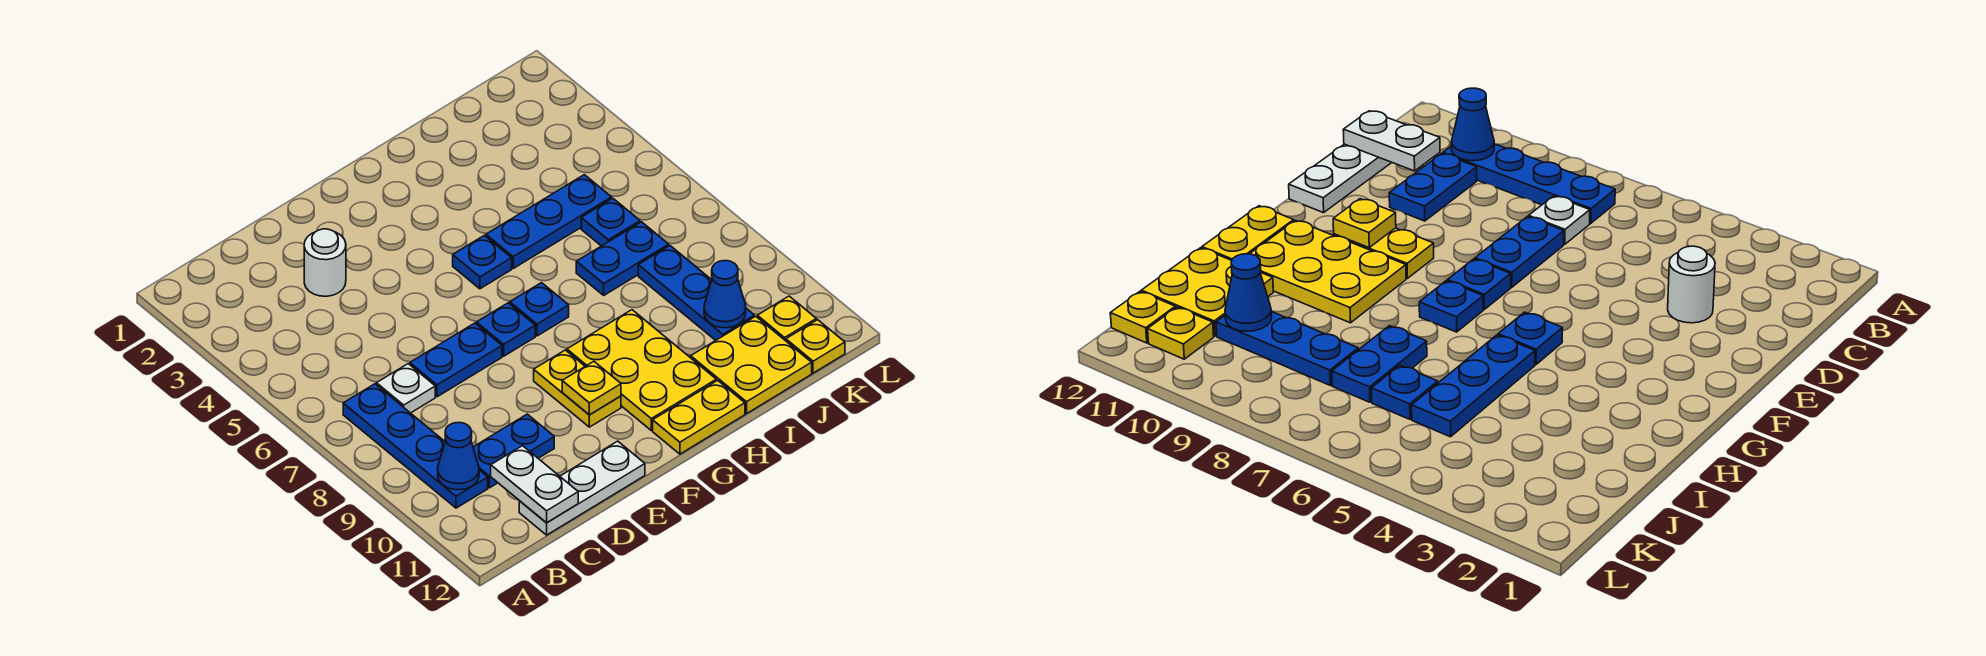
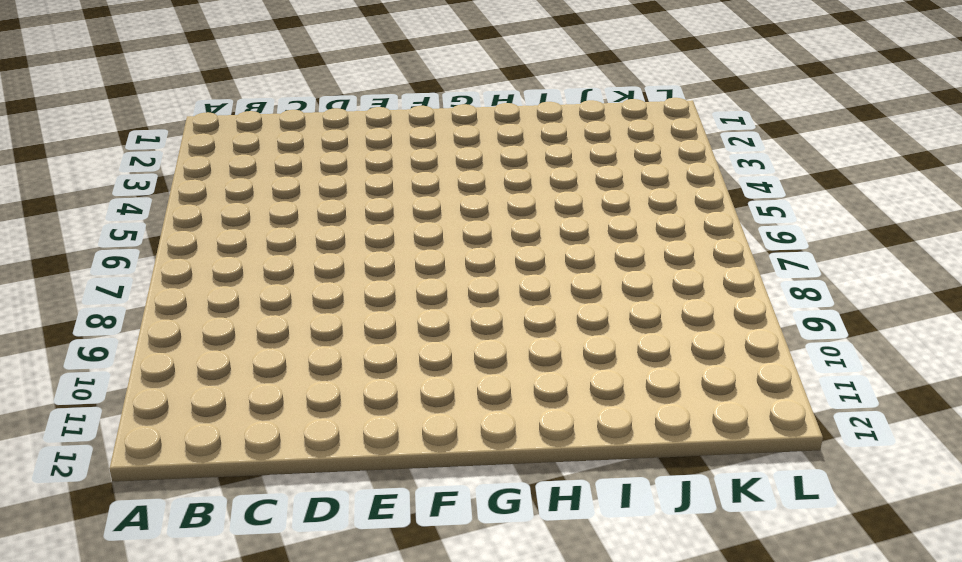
none -> blue 1x4 plate [343,384,488,508]
none -> white 1x1 plate [377,364,435,413]
none -> blue 1x2 plate [473,414,554,488]

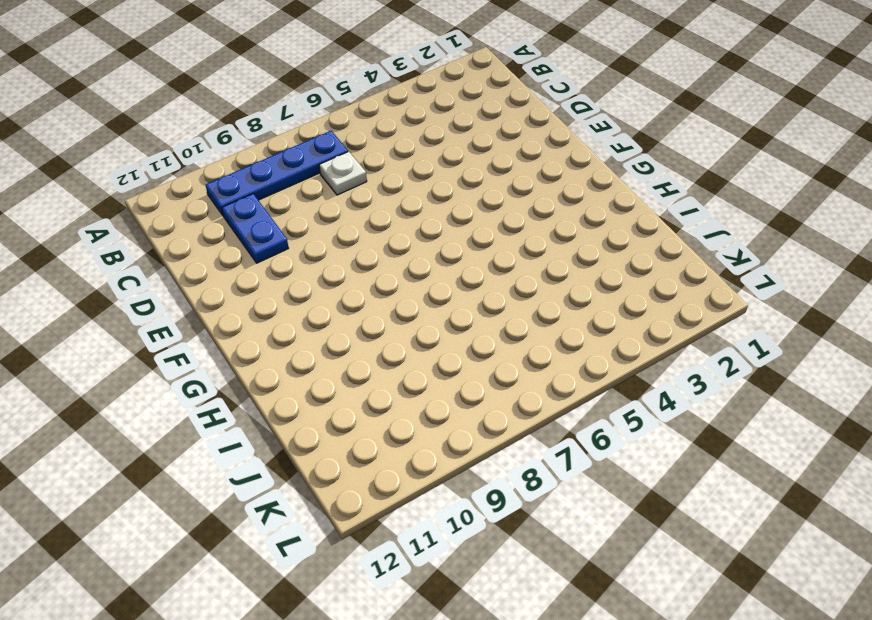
none -> white 1x3 plate [519,441,645,535]
none -> white 1x1 round brick [304,229,346,296]
none -> blue 1x2 plate [410,323,502,397]

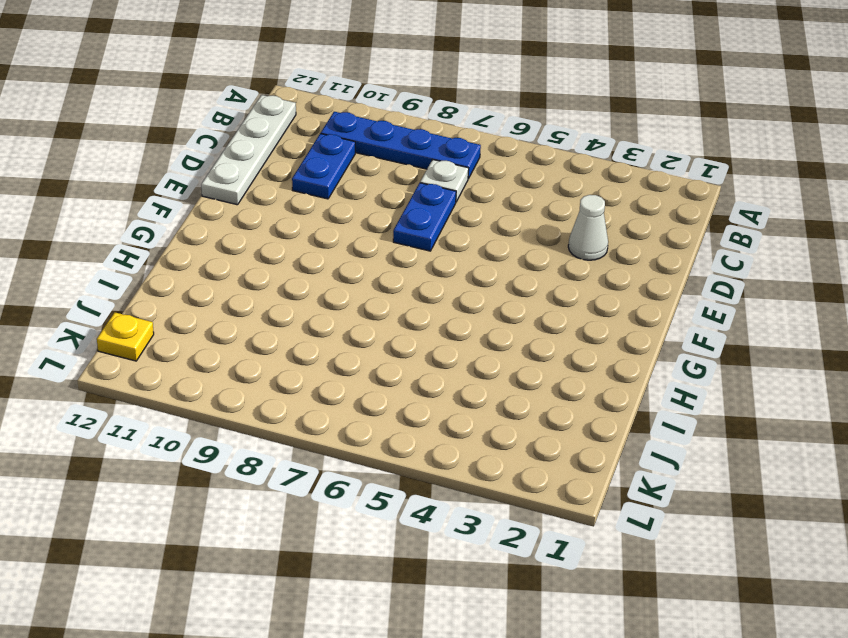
white 1x4 plate [201,95,296,205] -> white 1x3 plate [519,441,645,535]
white 1x1 cone [568,195,608,260] -> white 1x1 round brick [304,229,346,296]
none -> blue 1x1 plate [476,303,535,356]
none -> yellow 1x2 plate [534,350,621,427]
none -> blue 1x1 plate [453,235,512,289]

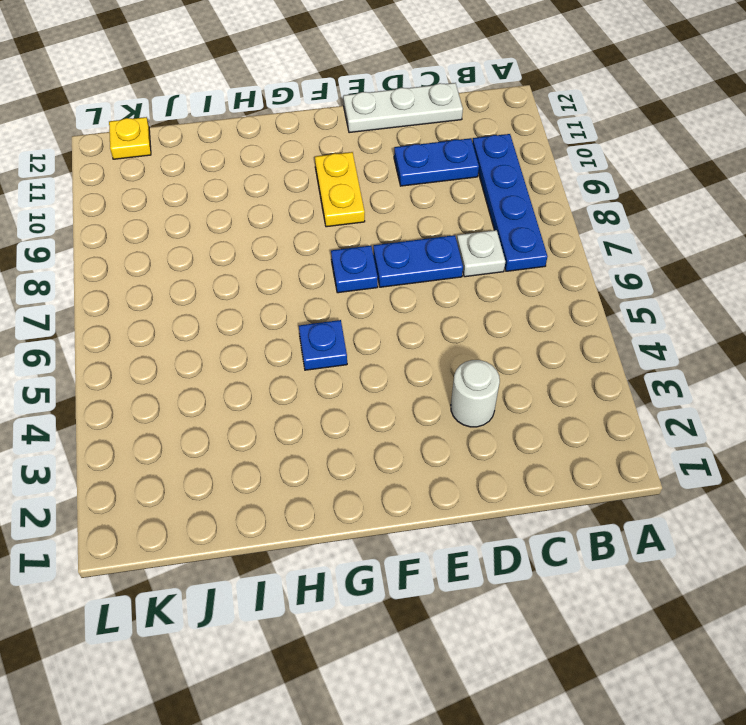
none -> blue 1x1 plate [510,283,569,336]
none -> yellow 2x3 plate [567,310,716,430]
none -> yellow 1x2 plate [653,380,745,454]

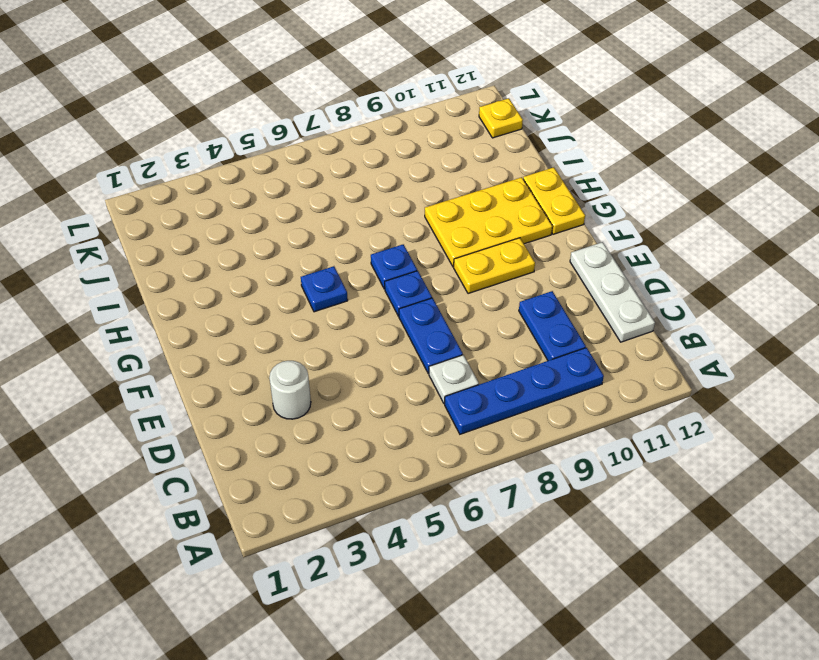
none -> blue 1x3 plate [486,175,612,268]
none -> blue 1x2 plate [576,222,669,295]
none -> yellow 2x2 plate [691,316,812,414]

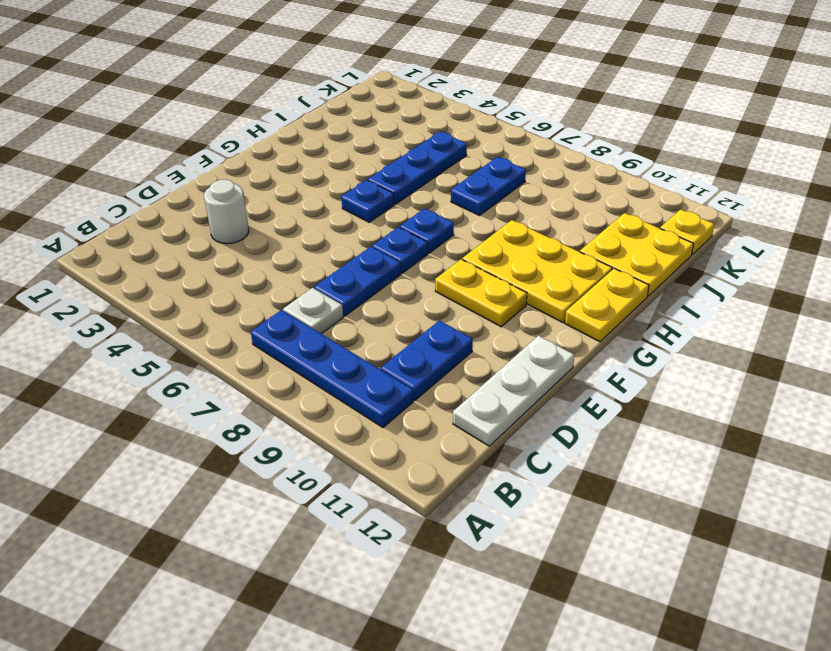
none -> blue 1x1 plate [581,198,640,246]
none -> blue 1x3 plate [638,246,754,340]
none -> yellow 1x1 plate [757,296,816,341]

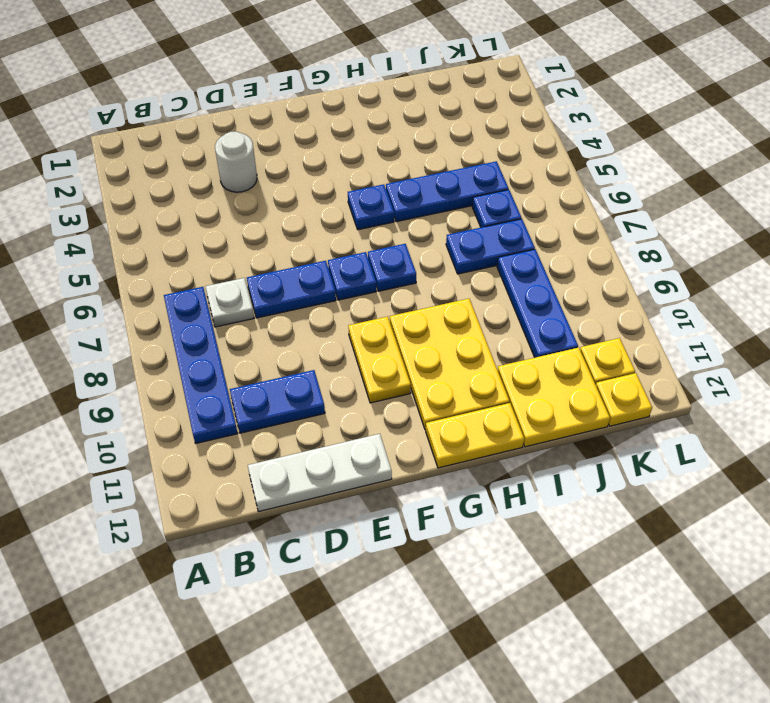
none -> blue 1x1 cone [438,423,479,490]
none -> white 1x2 plate [491,446,578,523]
none -> yellow 1x1 plate [562,361,621,415]

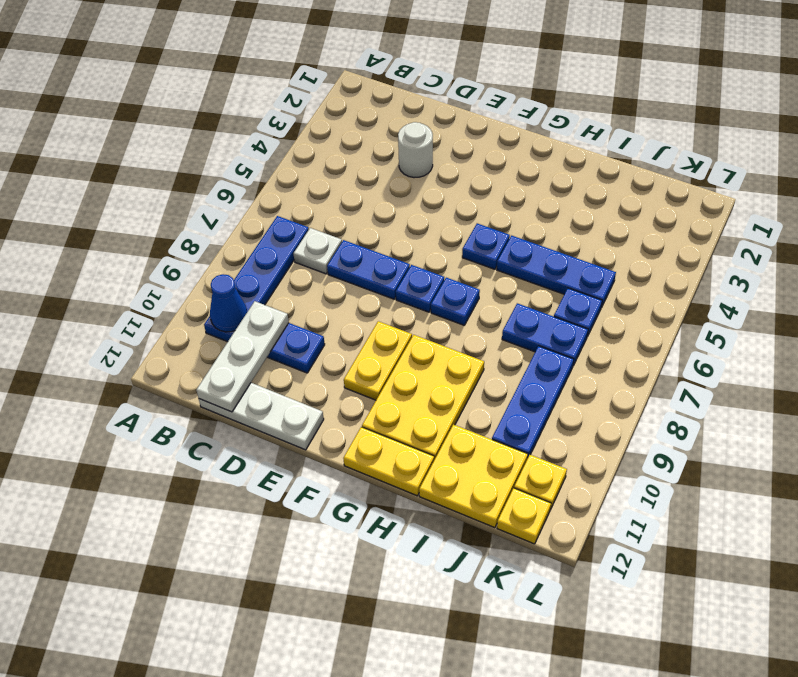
white 1x3 plate [196,301,289,412] -> white 1x2 plate [491,446,578,523]
none -> yellow 1x1 plate [562,361,621,415]
none -> blue 1x1 cone [704,261,746,328]

